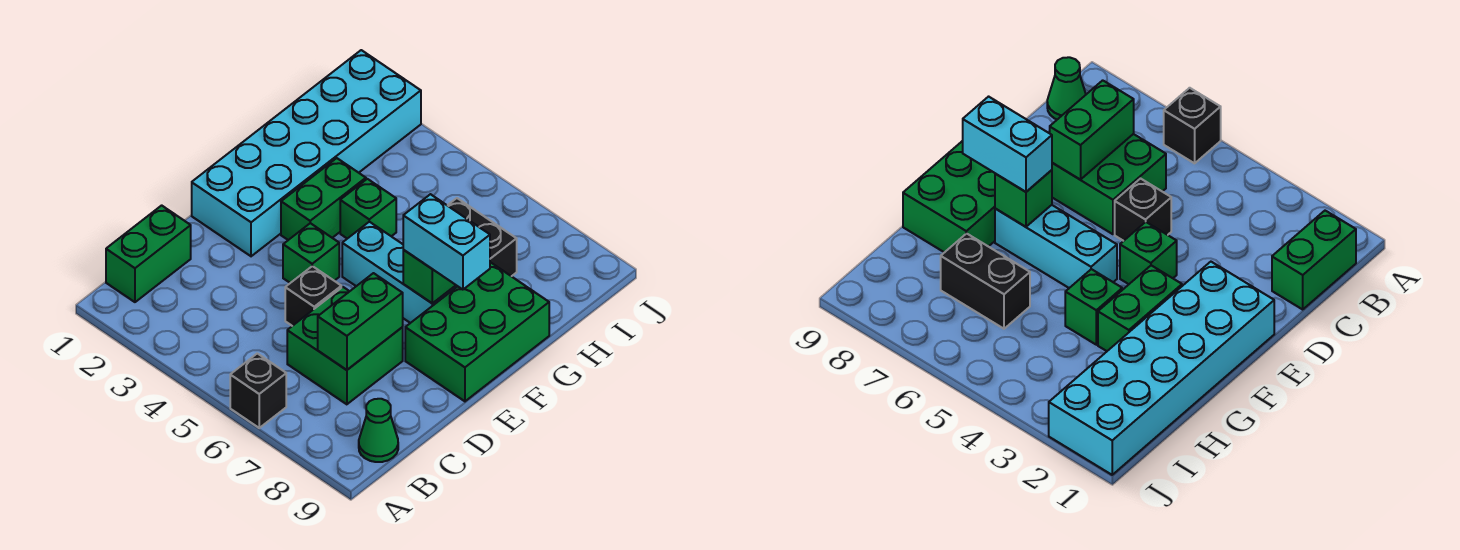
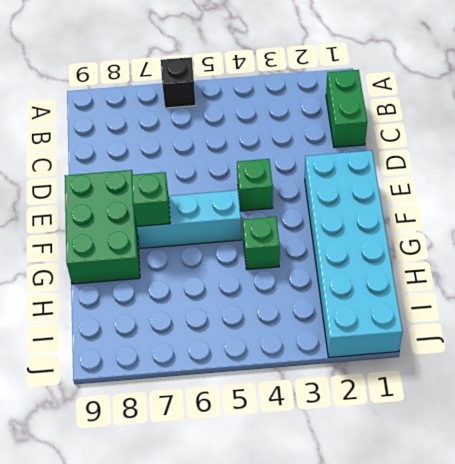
none -> green 1x1 cone [359,399,398,462]
none -> green 2x2 brick [287,287,403,404]
none -> black 1x1 brick [285,266,341,326]

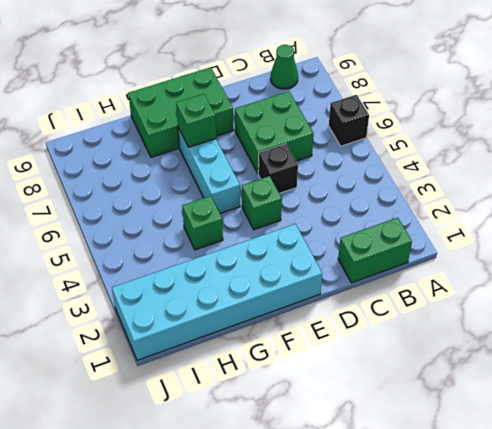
none -> green 1x2 brick [281,158,366,240]
none -> black 1x2 brick [447,198,517,276]
none -> green 1x2 brick [318,273,403,370]

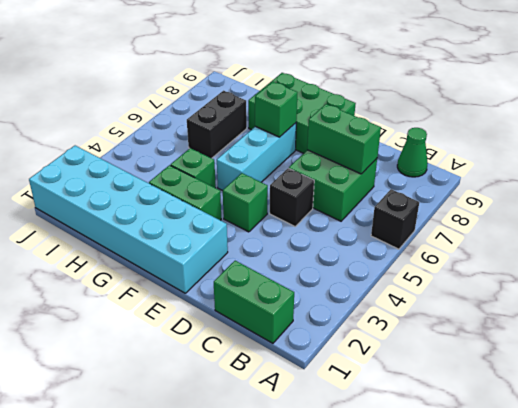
none -> cyan 1x2 brick [403,194,490,290]

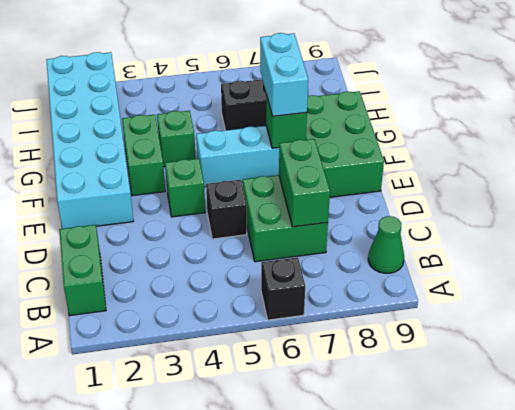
cyan 1x2 brick [260,33,308,116] -> cyan 1x2 brick turned to [403,194,490,290]

